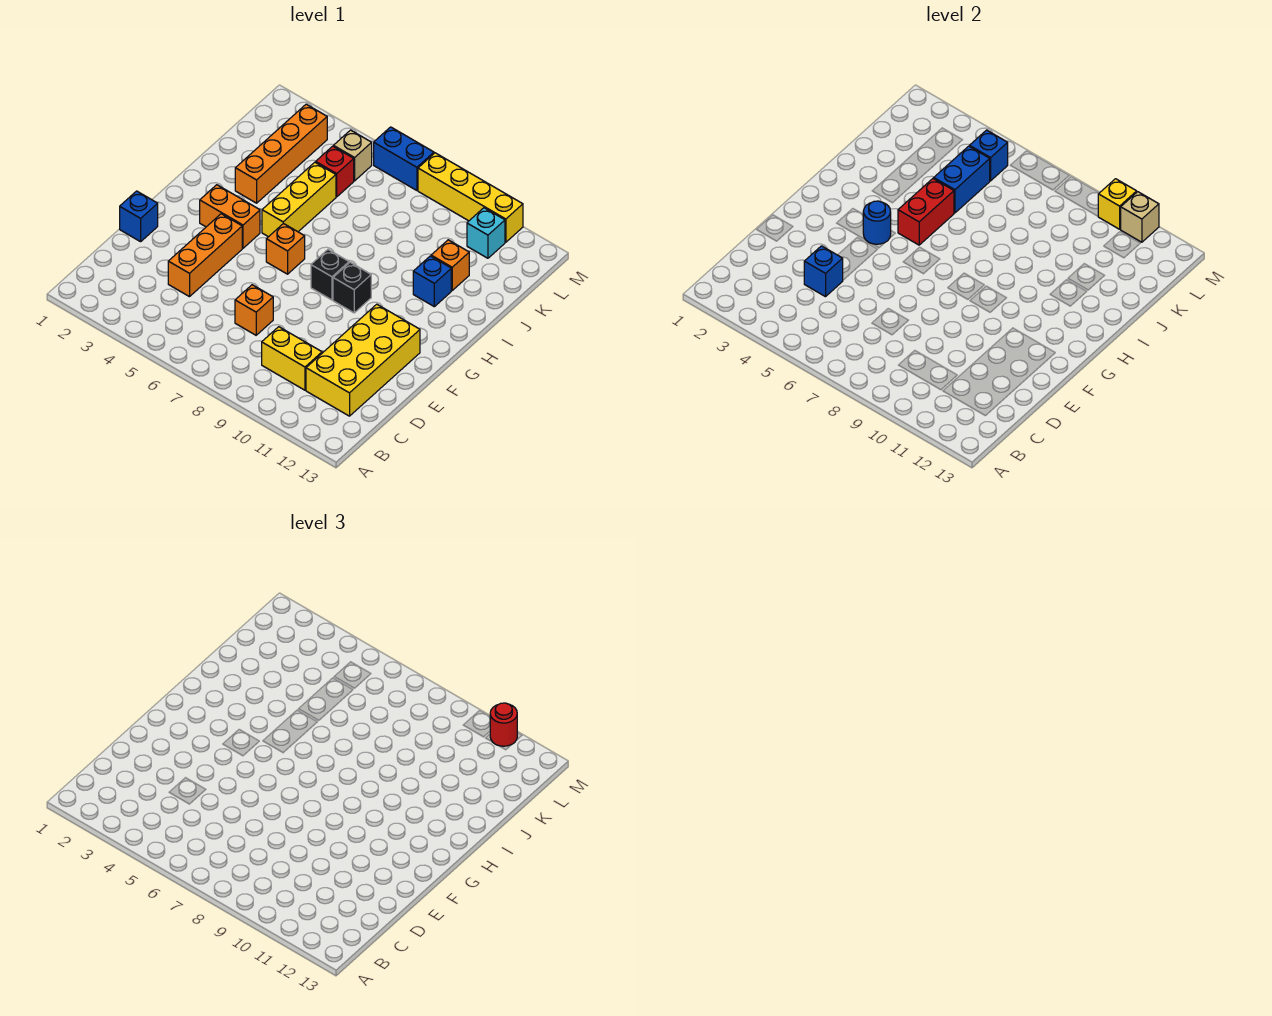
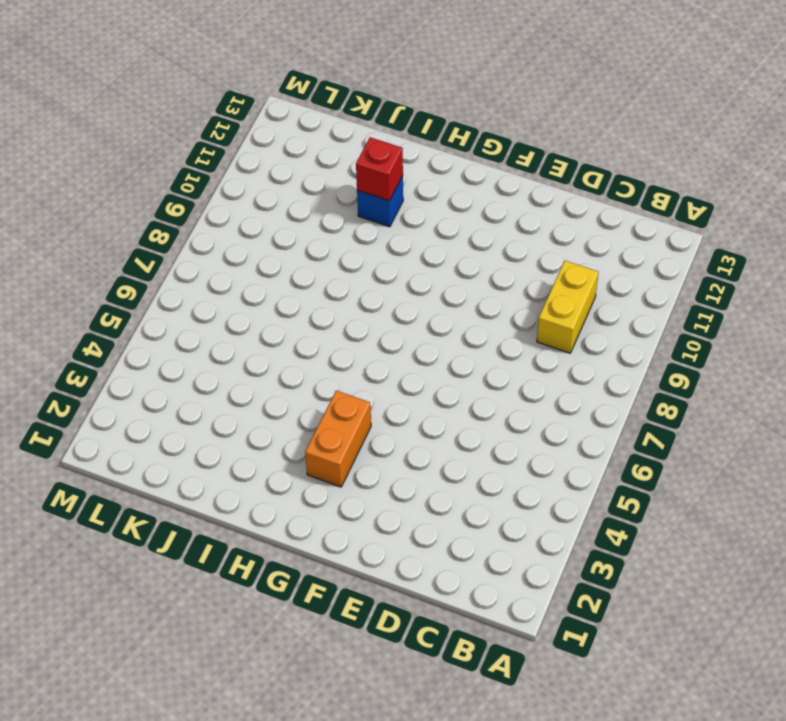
red 1x1 brick [356,137,403,201] -> red 1x1 brick moved to [316,146,354,197]
none -> yellow 2x4 brick [306,304,420,416]
none -> orange 1x3 brick [168,214,242,297]
none -> orange 1x1 brick [235,285,273,335]

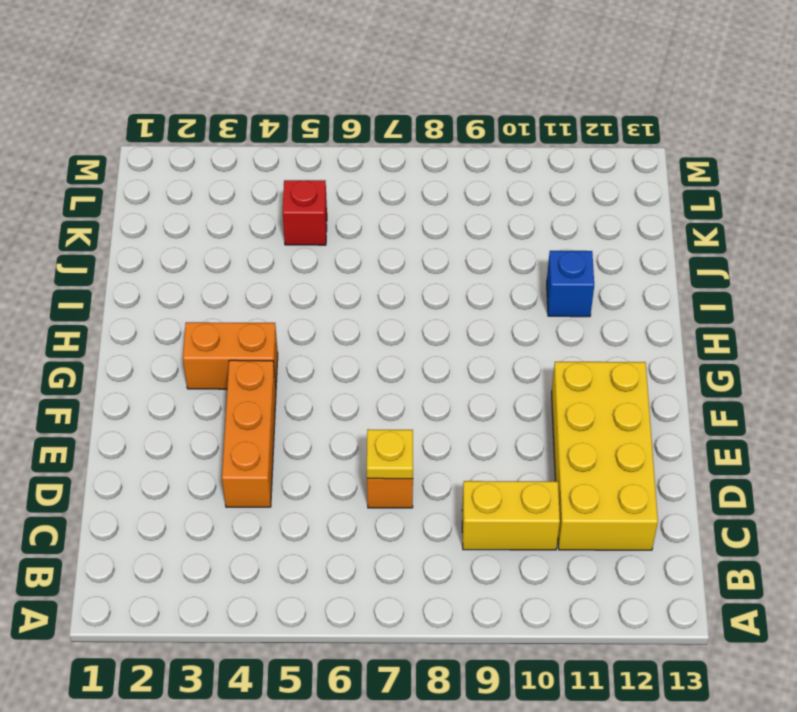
yellow 1x1 plate [367,429,413,479] -> none
none -> blue 1x1 brick [120,191,158,242]
none -> orange 1x1 brick [266,223,305,274]
none -> black 1x1 brick [311,250,349,300]

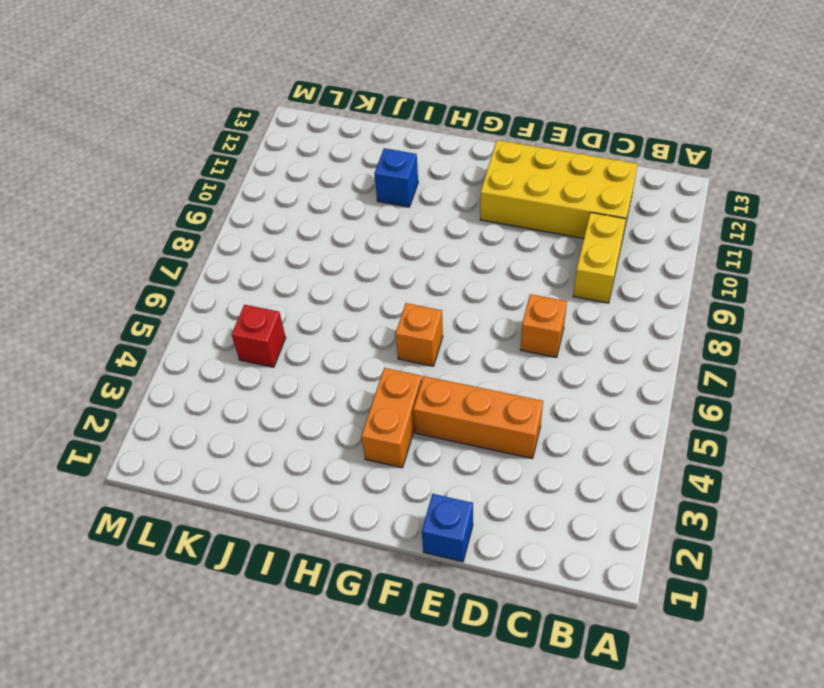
none -> black 1x1 brick [311,250,349,300]
none -> black 1x1 brick [333,262,371,313]
none -> yellow 1x3 brick [262,162,336,237]

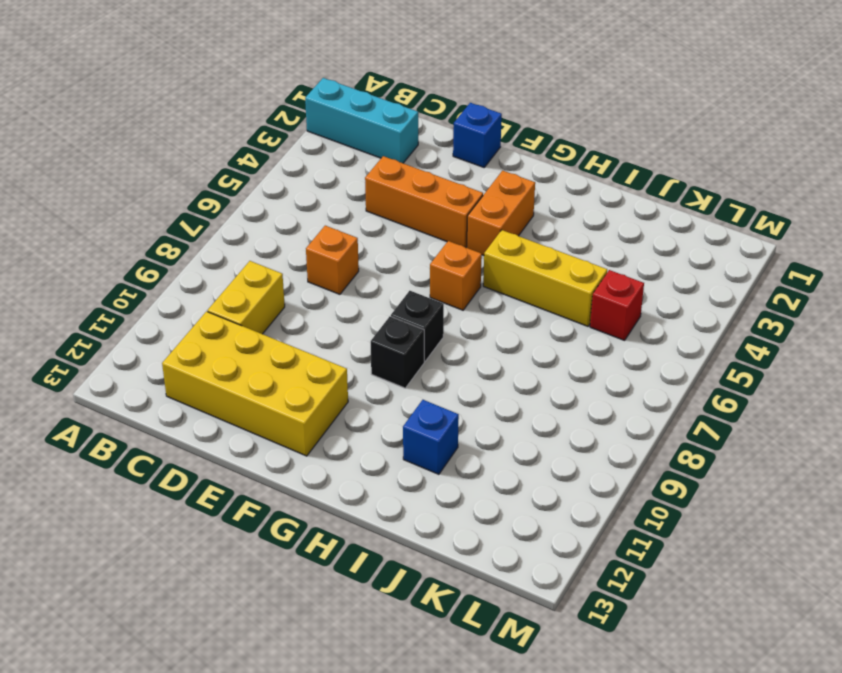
cyan 1x3 brick [305,78,418,163] -> none
none -> orange 1x4 brick [235,104,327,203]
none -> orange 1x1 brick [431,240,469,290]
none -> tan 1x1 brick [333,130,372,181]

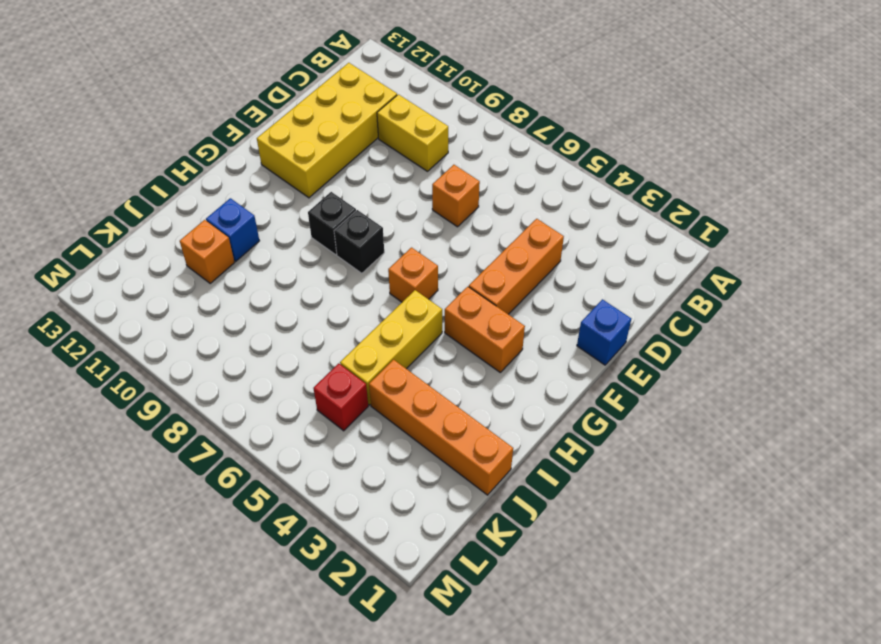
orange 1x4 brick [369,360,513,495] -> orange 1x4 brick turned to [235,104,327,203]
none -> tan 1x1 brick [333,130,372,181]
none -> cyan 1x1 brick [467,208,505,258]
none -> blue 1x2 brick [374,127,434,190]

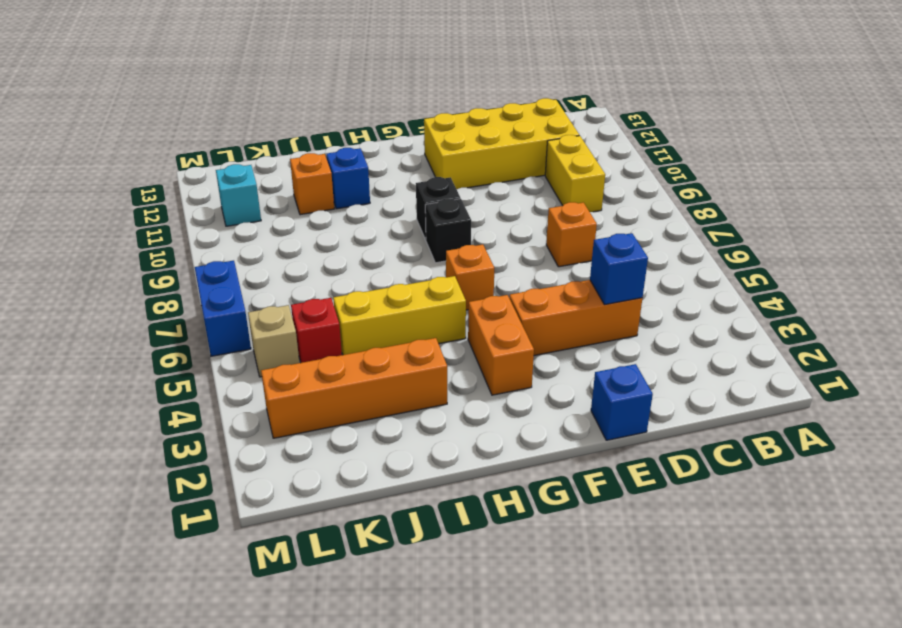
none -> yellow 1x4 brick [418,153,523,242]
none -> blue 1x1 round brick [863,201,891,244]
none -> red 1x2 brick [898,178,954,245]

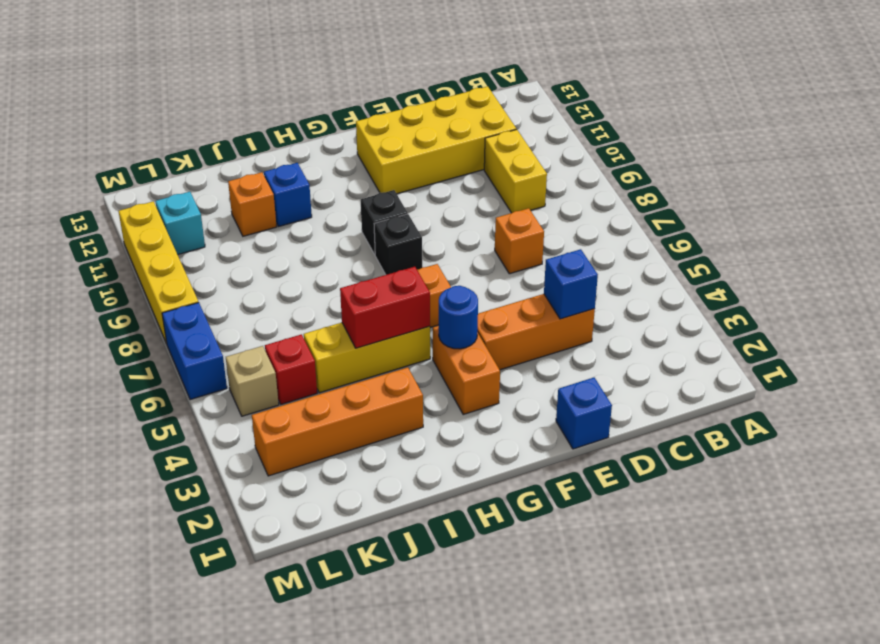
none -> blue 1x2 brick [934,146,990,213]
none -> blue 1x1 brick [969,130,1008,181]
none -> yellow 1x1 brick [1098,179,1137,229]

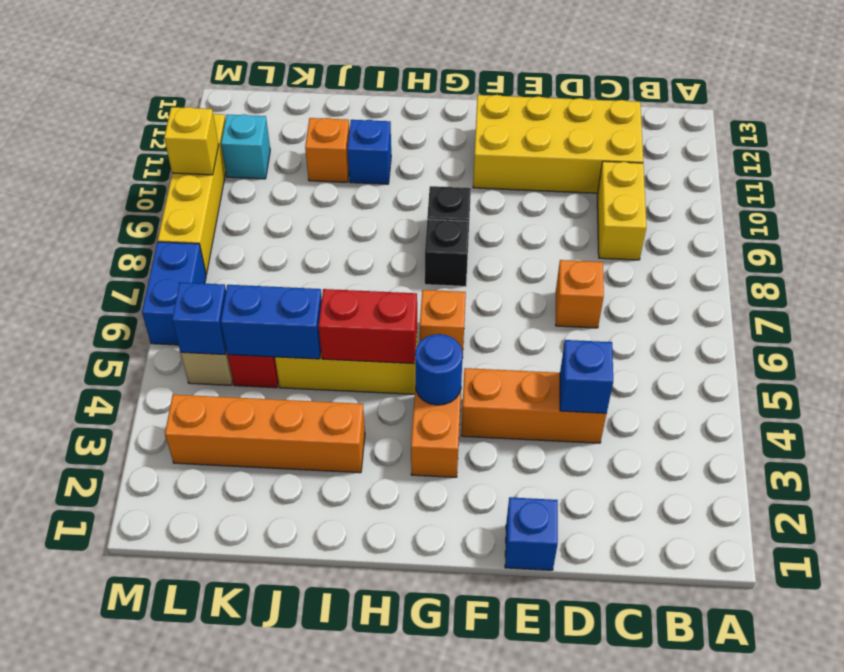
none -> tan 1x1 brick [1120,192,1159,242]
none -> red 1x1 round brick [490,703,517,746]

